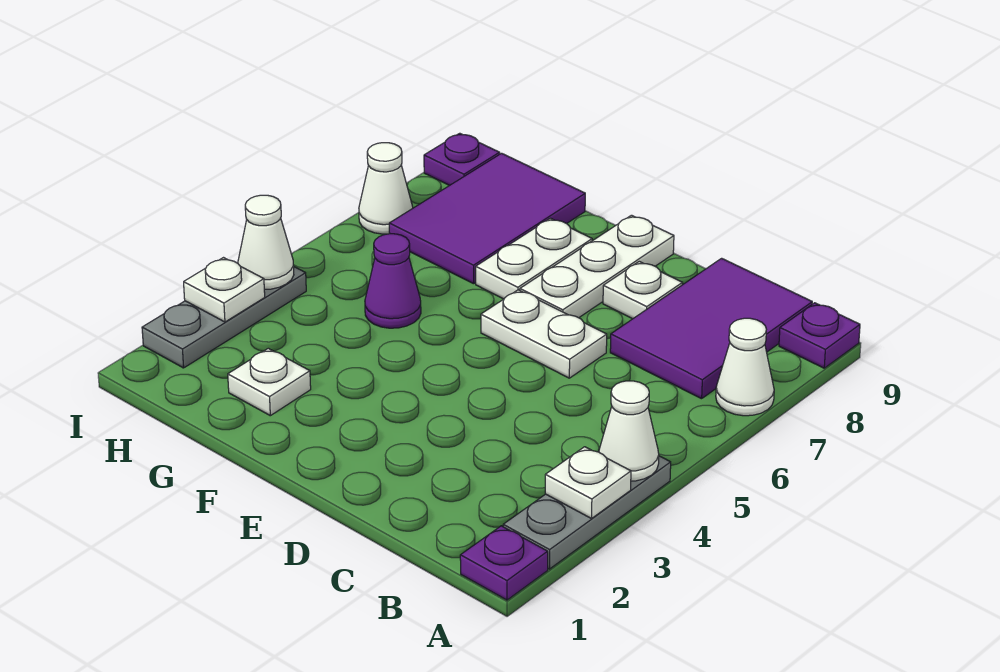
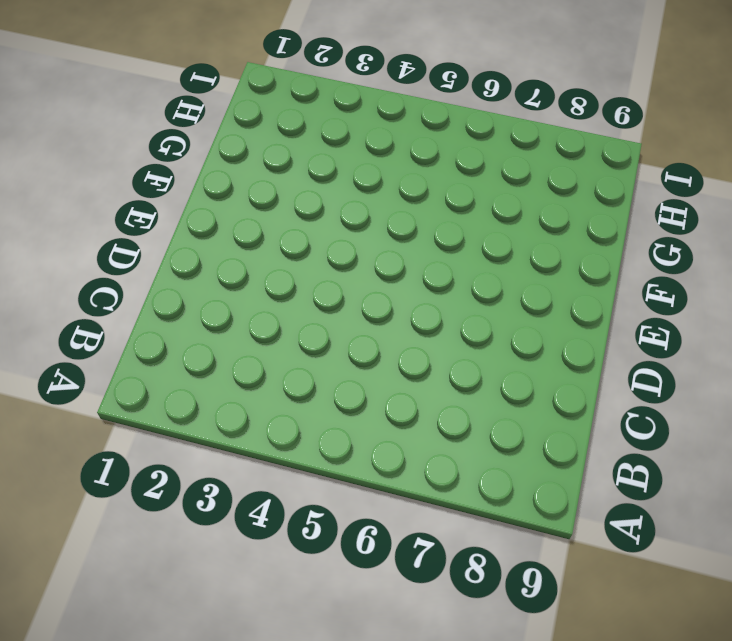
none -> purple 1x1 plate [460,526,548,600]
none -> grey 1x3 plate [503,456,671,569]
none -> white 1x1 cone [716,318,774,416]

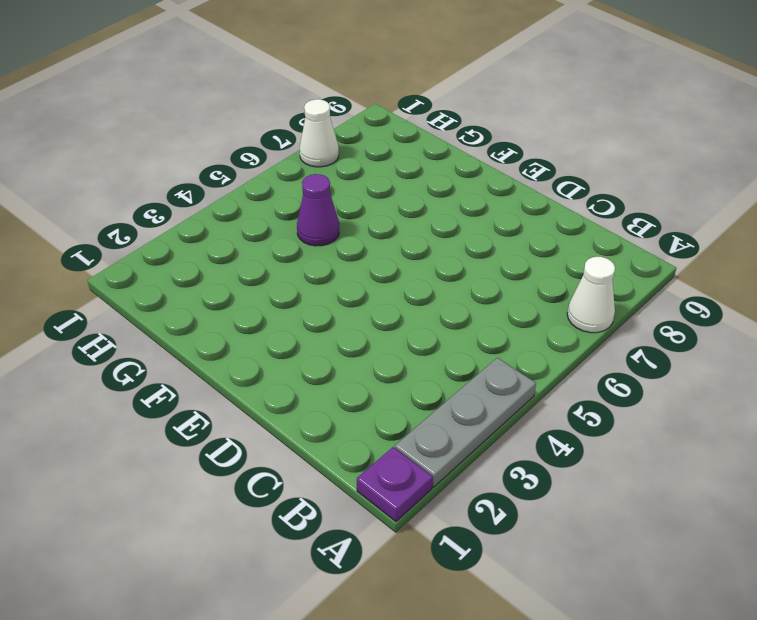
none -> purple 1x1 plate [779,303,860,368]
none -> purple 2x3 tile [610,258,812,399]
none -> white 1x2 plate [481,290,607,378]

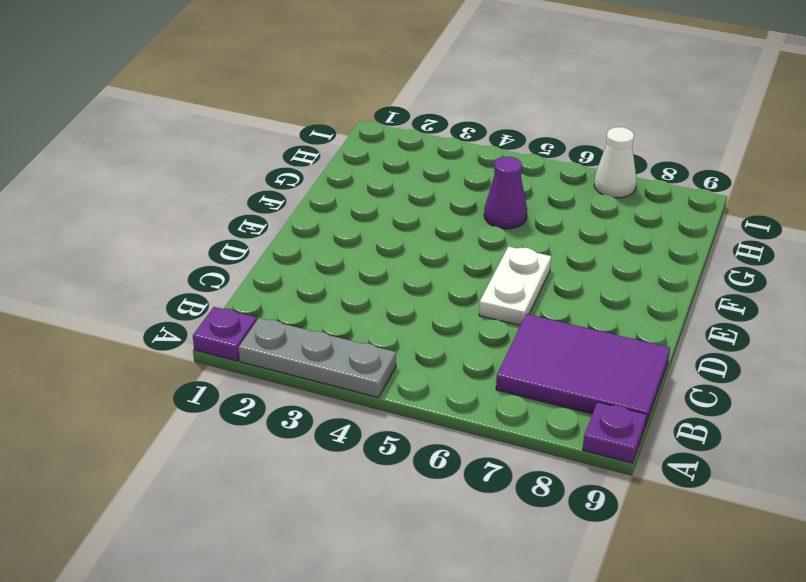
none -> white 1x1 cone [716,318,774,416]
none -> white 1x1 plate [603,261,682,319]
none -> white 1x3 plate [520,215,674,318]

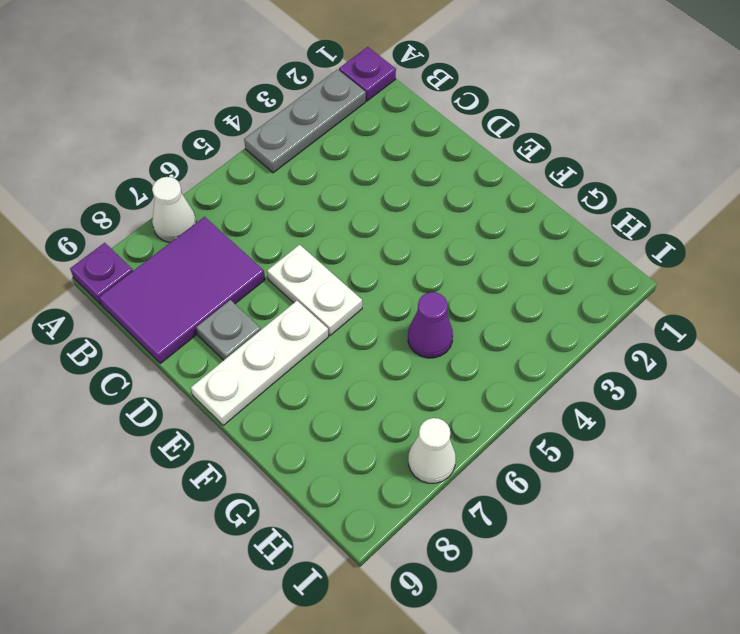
grey 1x1 plate [196,300,261,360] -> white 1x1 plate [603,261,682,319]
none -> white 1x2 plate [476,218,592,299]
none -> white 1x1 plate [228,348,311,416]
none -> purple 2x3 tile [389,153,585,284]

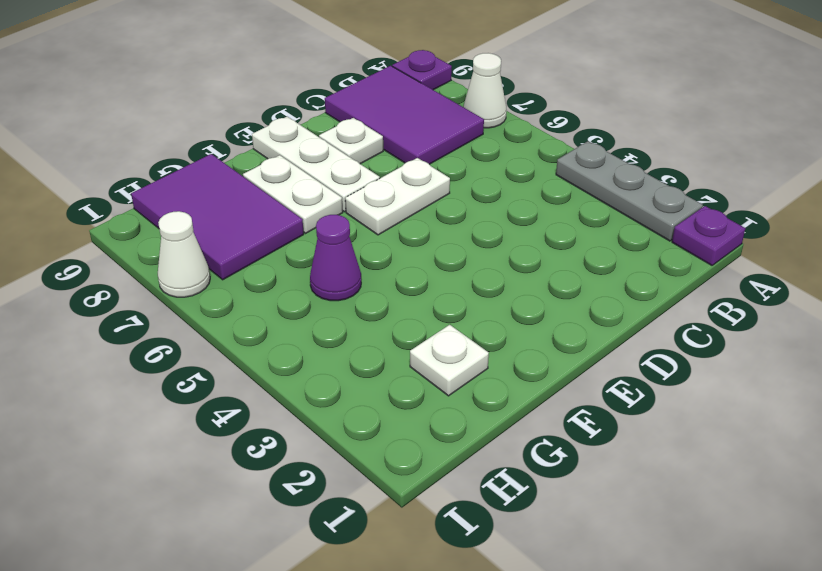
none -> grey 1x3 plate [142,267,306,368]
none -> purple 1x1 plate [424,133,500,186]
none -> white 1x1 plate [545,447,631,519]

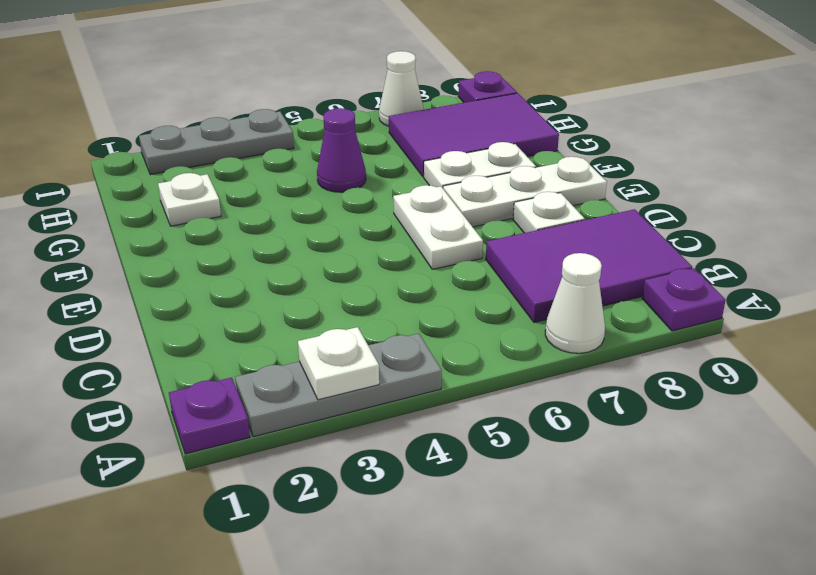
none -> white 1x1 cone [599,381,659,481]
none -> white 1x1 plate [184,258,265,322]
none -> white 1x1 cone [238,195,294,289]

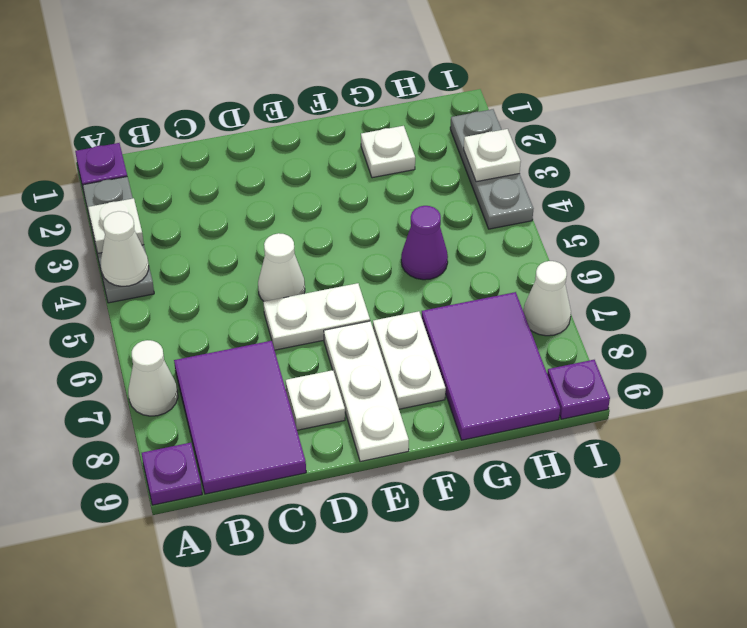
white 1x1 cone [258,233,305,301] -> white 1x1 cone moved to [238,195,294,289]

